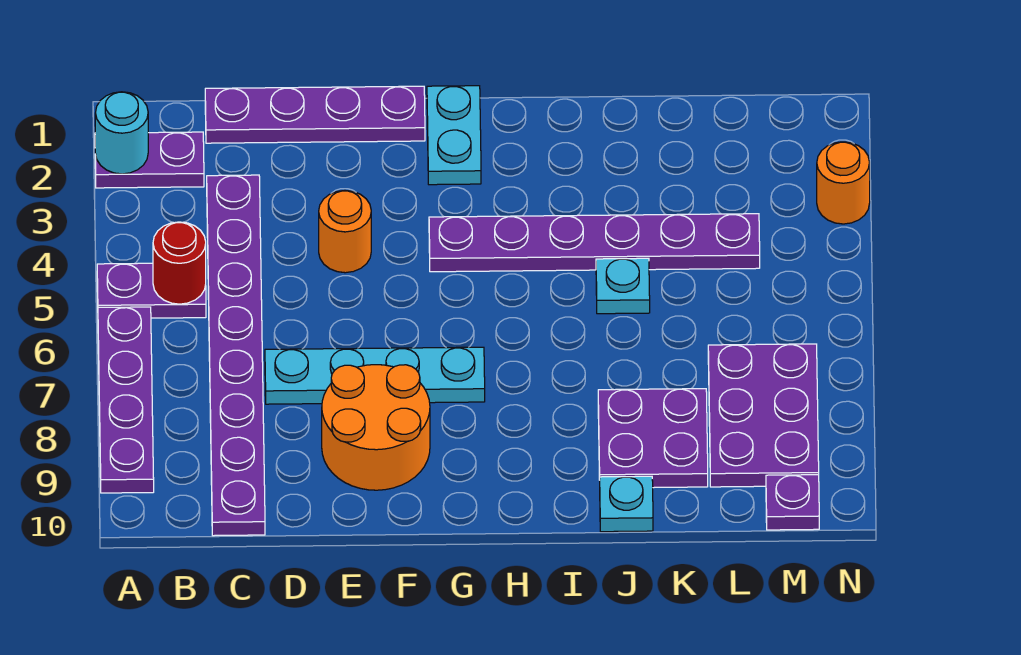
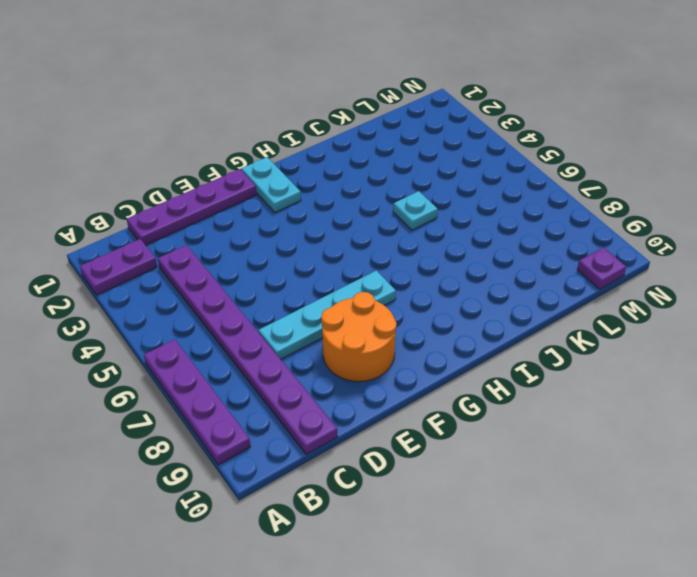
none -> purple 1x2 plate [97,263,206,318]
none -> orange 1x1 round brick [319,190,371,273]
none -> purple 1x6 plate [429,214,760,272]

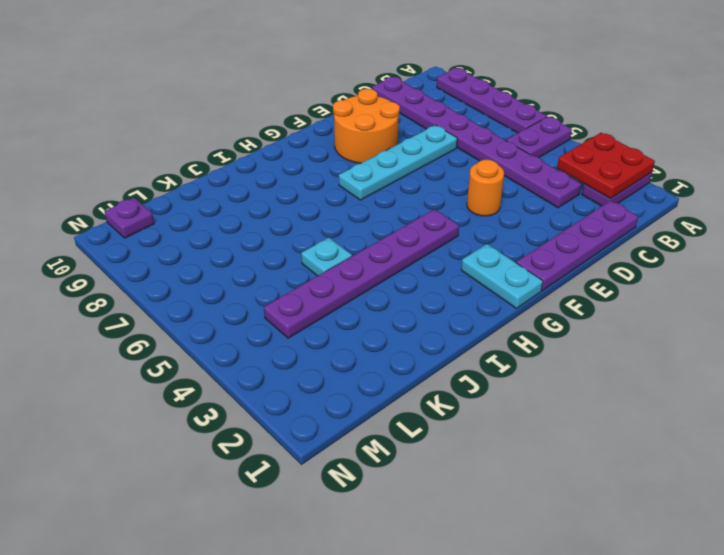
red 2x2 plate [557,133,655,198] -> cyan 1x1 round brick [95,92,148,174]
none -> purple 2x2 plate [598,389,708,488]
none -> cyan 1x1 plate [600,476,653,532]
none -> purple 2x3 plate [708,344,819,487]

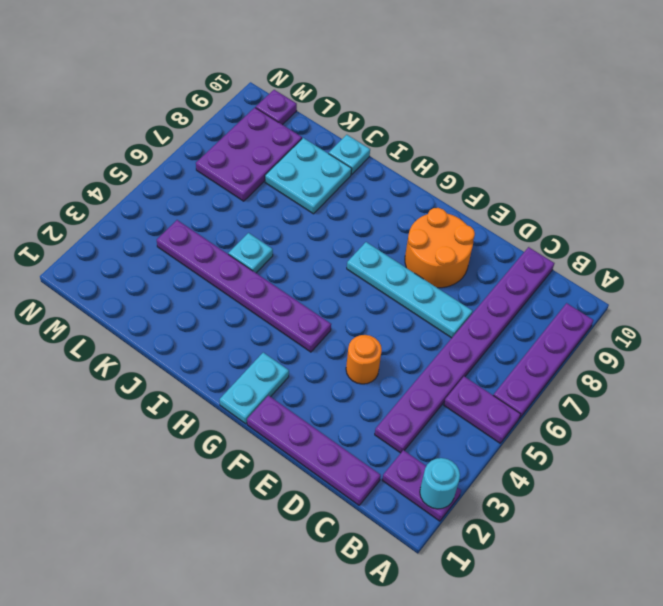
cyan 2x2 plate [265,138,352,214] -> purple 2x2 plate [598,389,708,488]
none -> orange 1x1 round brick [817,142,870,224]
none -> red 1x1 round brick [153,222,206,304]

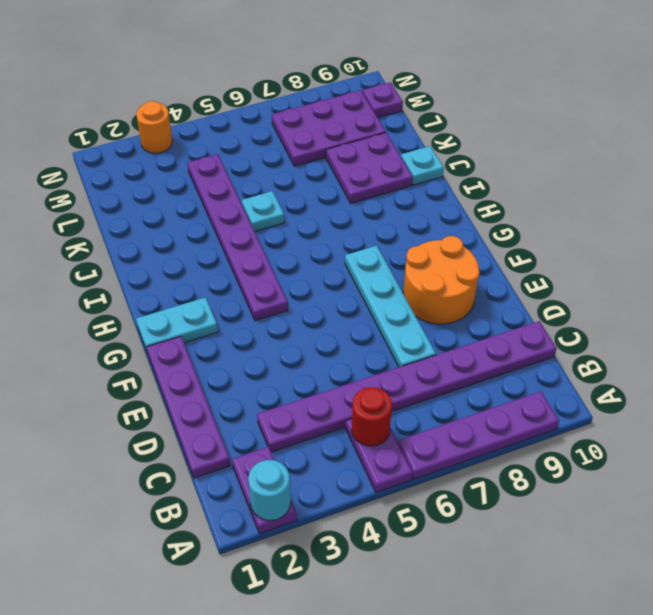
none -> orange 1x1 round brick [319,190,371,273]

